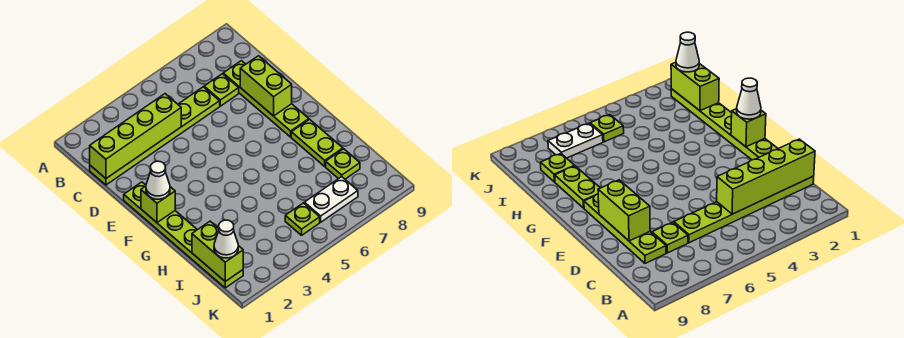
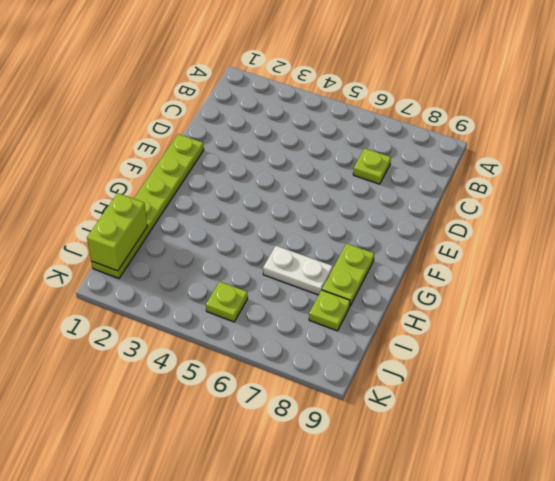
white 1x2 plate [263,246,333,295] -> white 1x2 plate moved to [304,177,358,222]
none -> lime 1x6 plate [90,87,220,185]
none -> lime 1x4 plate [223,61,309,137]
none -> lime 1x4 brick [90,94,181,178]

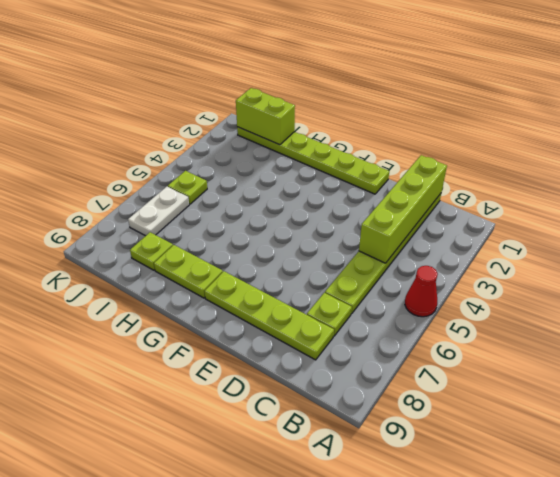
red 1x1 cone [405,266,438,317] -> none
none -> lime 1x2 brick [240,56,292,116]
none -> lime 1x1 brick [141,186,175,223]
none -> white 1x1 cone [146,161,170,199]

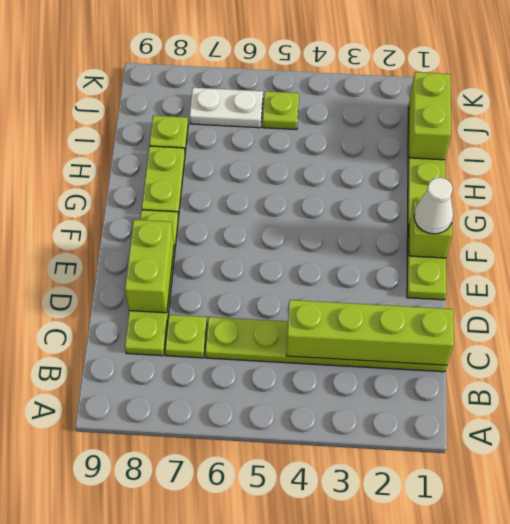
none -> white 1x1 cone [214,220,238,258]

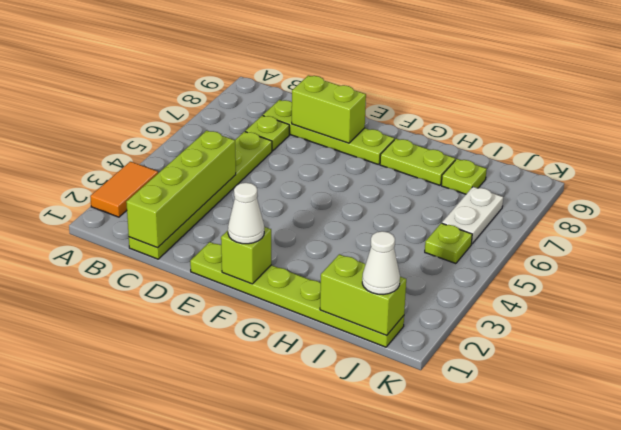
orange 1x2 tile [90,162,158,217] -> none

